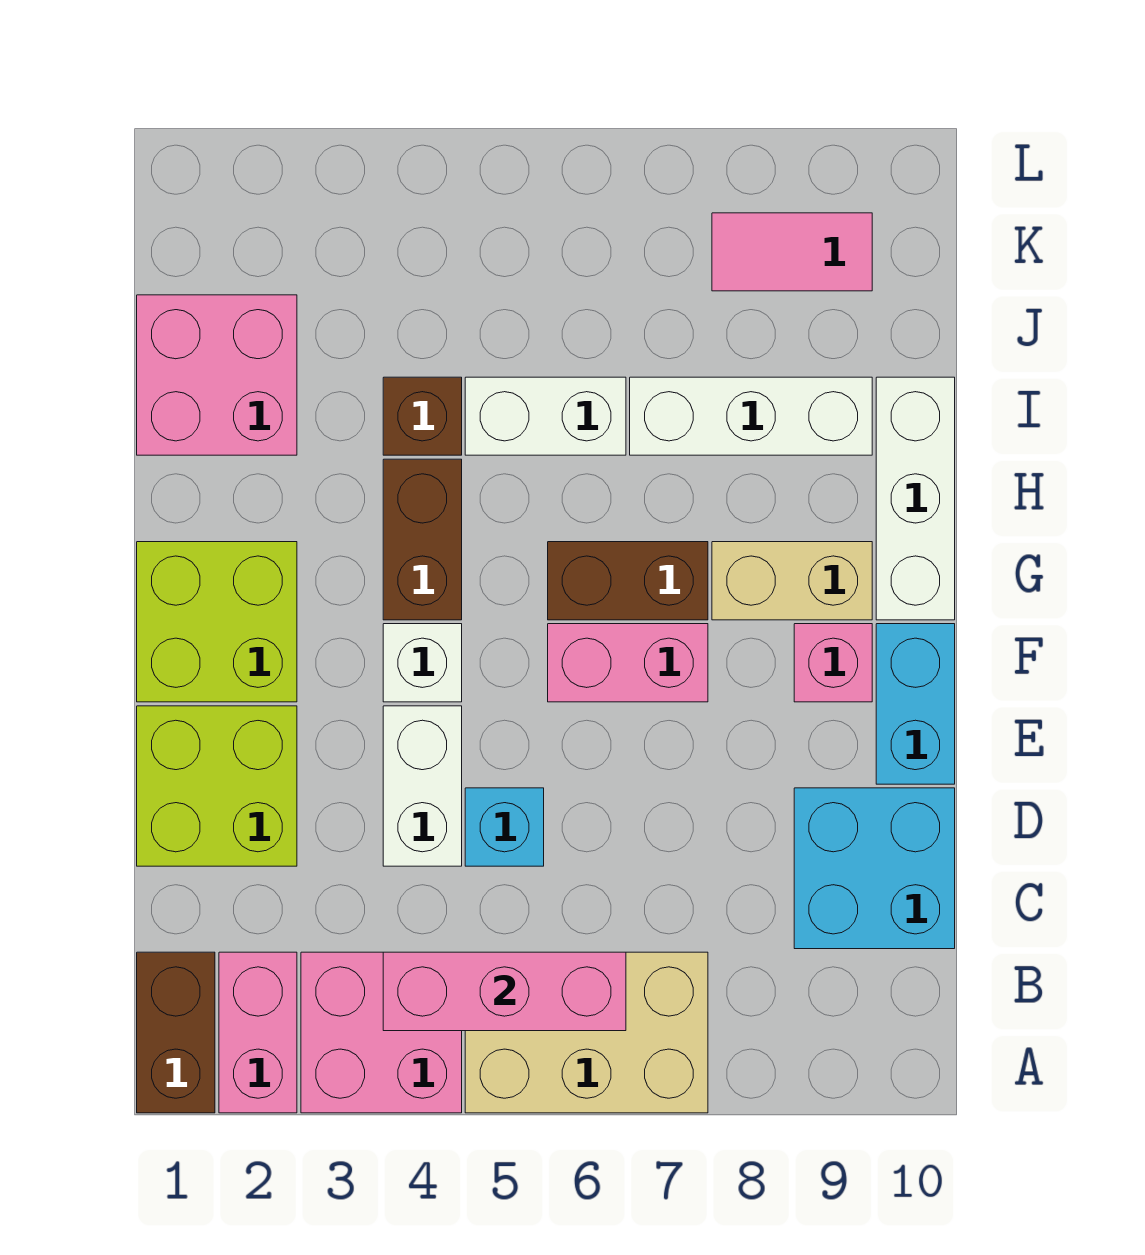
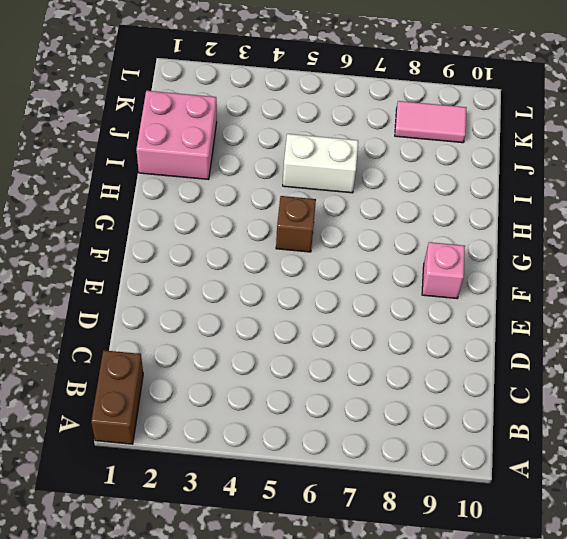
brown 1x1 brick [276,196,316,252] -> brown 1x1 brick moved to [383,377,462,455]
none -> pink 1x2 brick [219,952,297,1113]
none -> pink 2x2 brick [301,952,462,1113]
none -> tan 2x3 brick [465,952,708,1113]

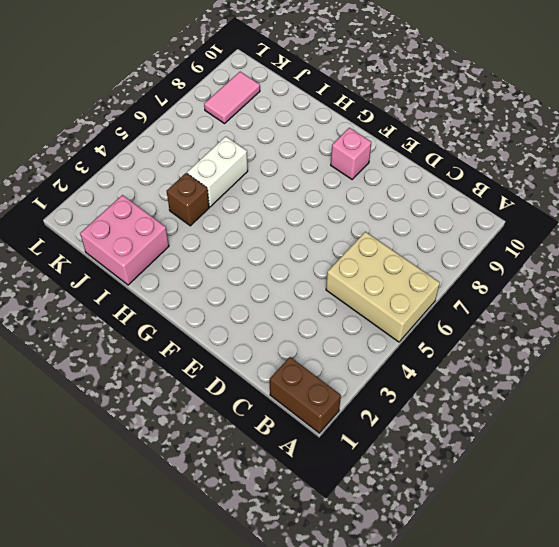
tan 2x3 brick [326,232,440,342] -> tan 2x3 brick turned to [465,952,708,1113]
none -> pink 1x2 brick [219,952,297,1113]
none -> pink 2x2 brick [301,952,462,1113]
none -> cyan 2x2 brick [794,788,955,949]

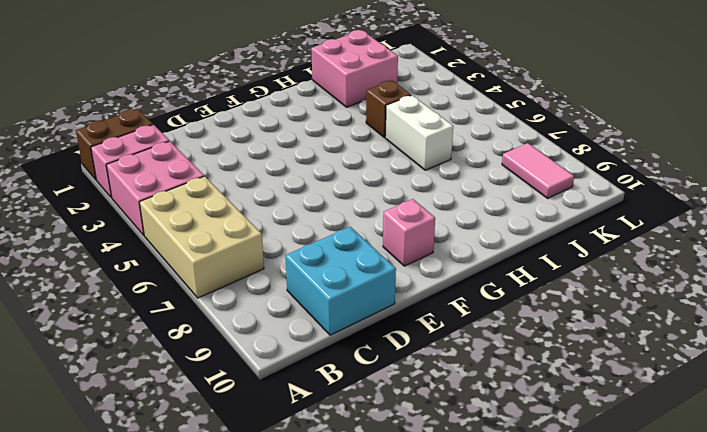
none -> lime 2x2 brick [137,706,297,866]
none -> white 1x2 brick [383,706,462,866]
none -> cyan 1x1 brick [465,788,544,866]

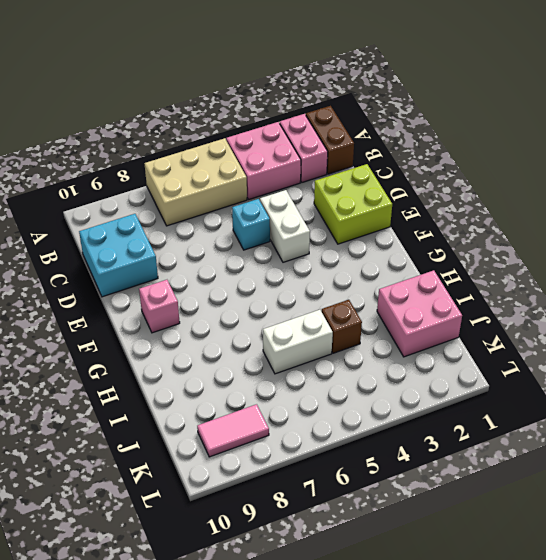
none -> cyan 1x2 brick [876,624,955,784]
none -> lime 2x2 brick [137,542,297,702]
none -> white 1x1 brick [383,624,462,702]

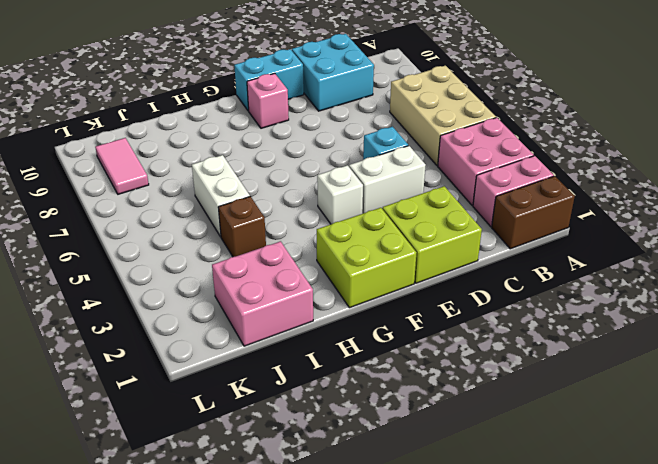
none -> pink 1x2 brick [548,624,708,702]
none -> brown 1x2 brick [383,459,462,620]
none -> brown 1x2 brick [548,542,708,620]

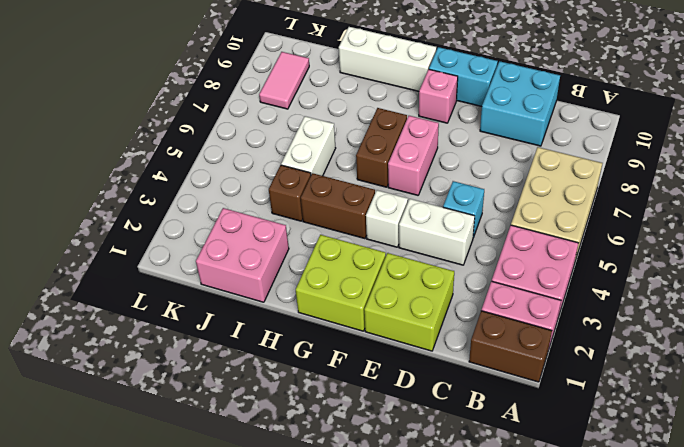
none -> tan 1x2 brick [712,542,872,620]
none -> white 1x3 brick [630,377,872,455]
none -> pink 1x3 brick [383,952,626,1031]

